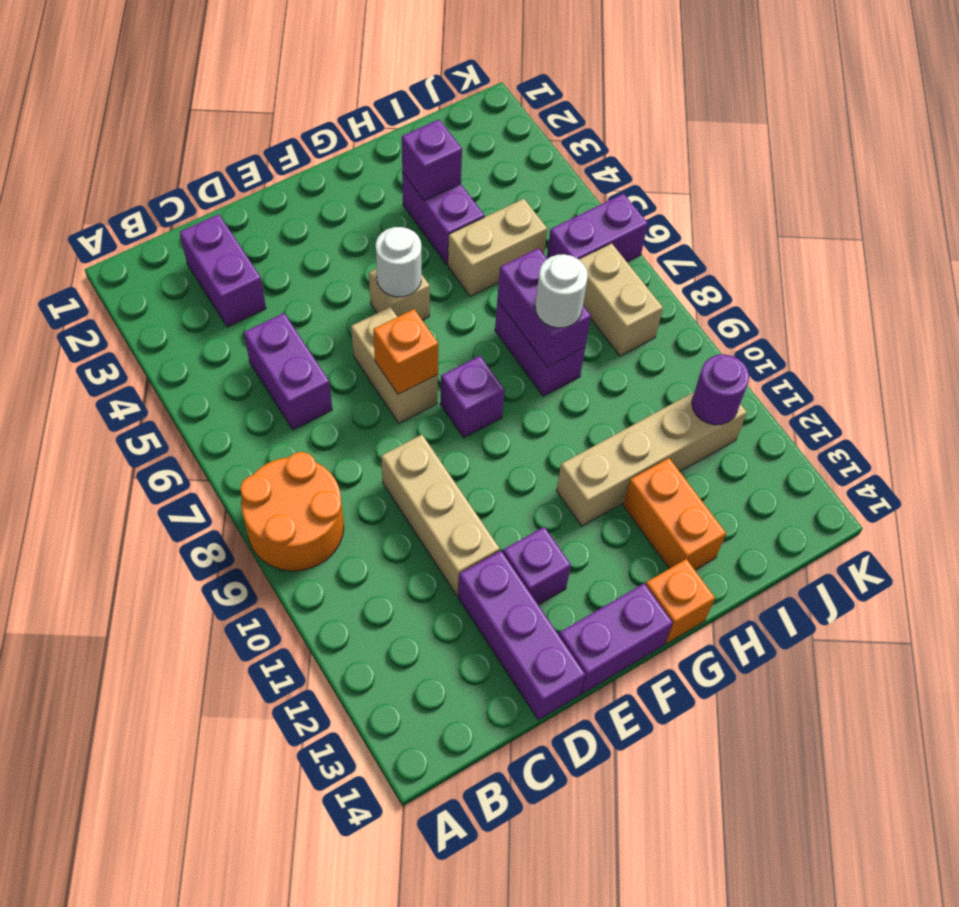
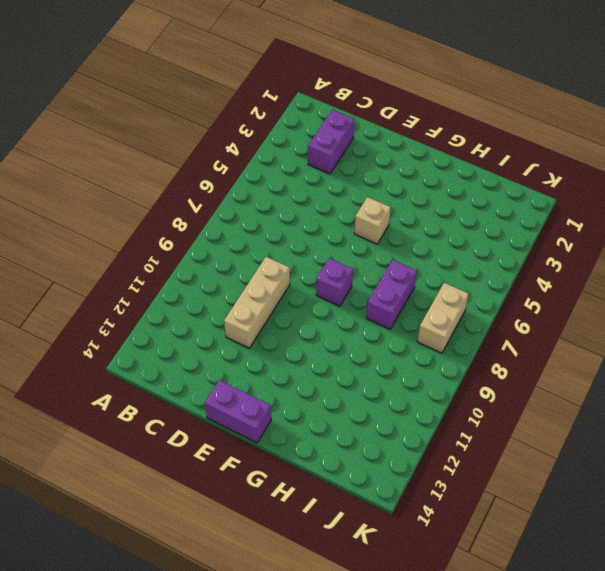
none -> orange 2x2 round brick [240,452,344,571]
none -> purple 1x2 brick [244,313,332,430]
none -> purple 1x3 brick [458,551,585,720]

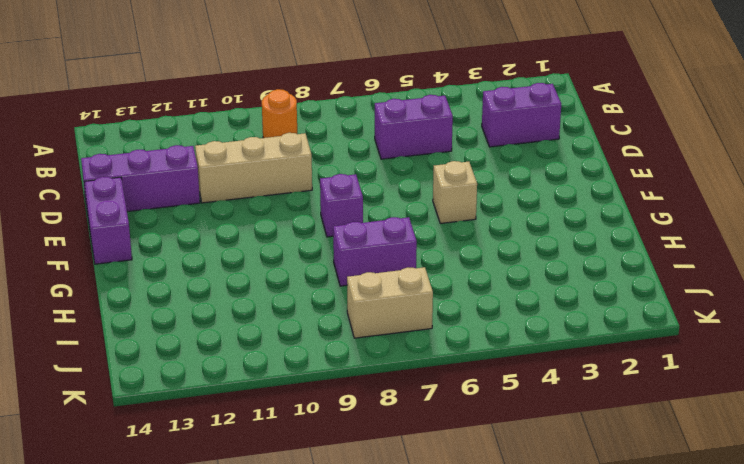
orange 1x1 round brick [262,89,297,138] -> orange 2x2 round brick [240,452,344,571]
none -> tan 1x2 brick [351,307,438,423]
none -> purple 1x1 brick [503,527,571,605]
none -> tan 1x4 brick [556,392,747,526]

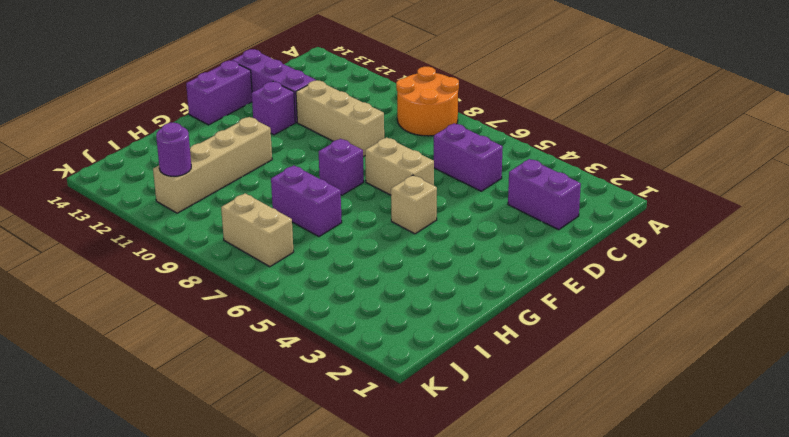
none -> orange 1x1 brick [646,559,715,644]
none -> purple 1x2 brick [402,172,485,265]
none -> tan 1x2 brick [448,199,547,296]

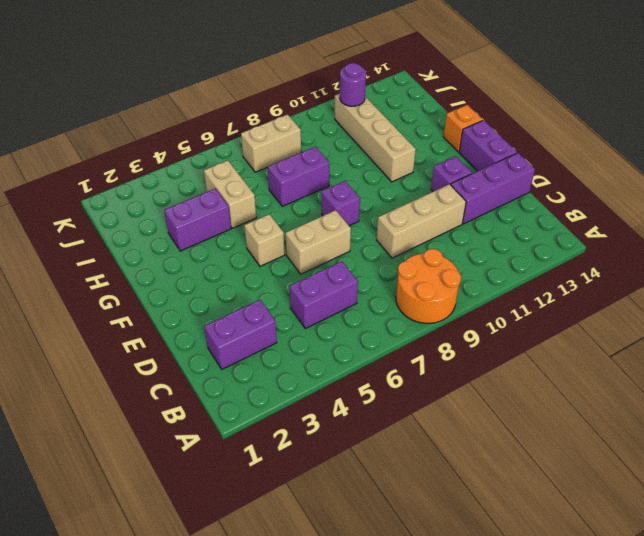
none -> orange 1x2 brick [623,458,726,570]
none -> purple 1x2 brick [547,194,648,262]
none -> orange 1x1 brick [373,309,438,394]

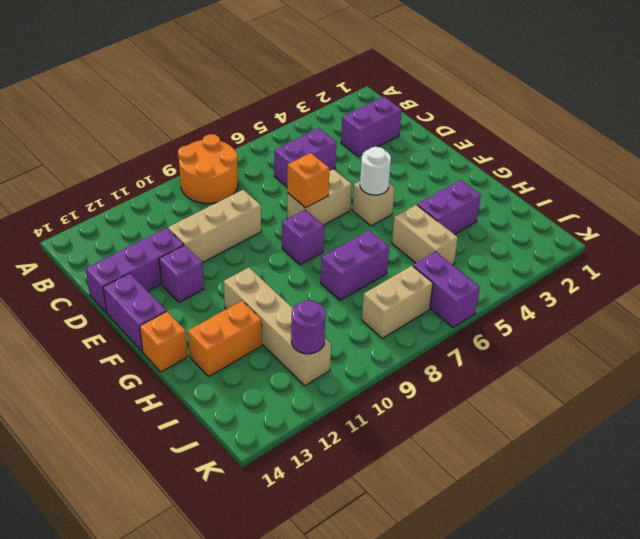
none -> purple 1x1 brick [402,119,462,201]
none -> purple 1x2 brick [497,248,591,367]
none -> white 1x1 round brick [535,254,588,328]

